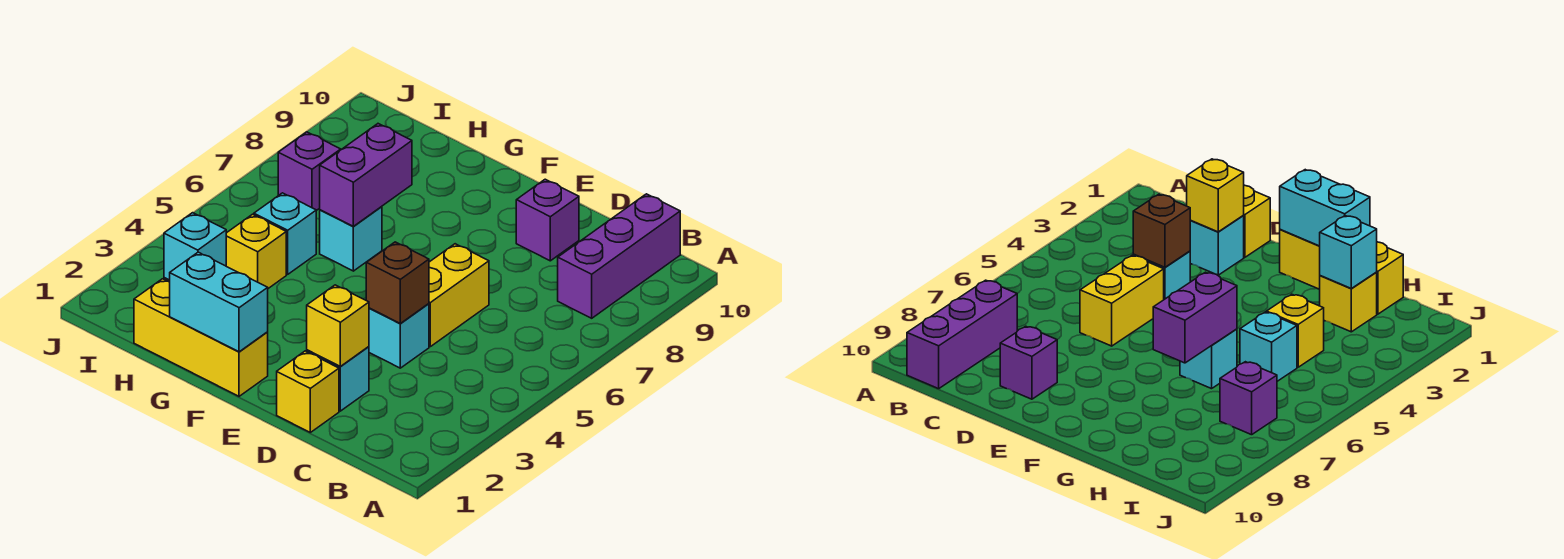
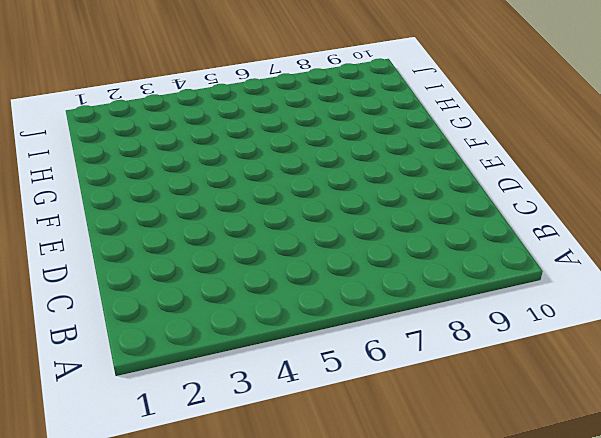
none -> purple 1x3 brick [558,194,680,318]
none -> yellow 1x1 brick [277,351,339,432]
none -> cyan 1x1 brick [307,347,369,411]

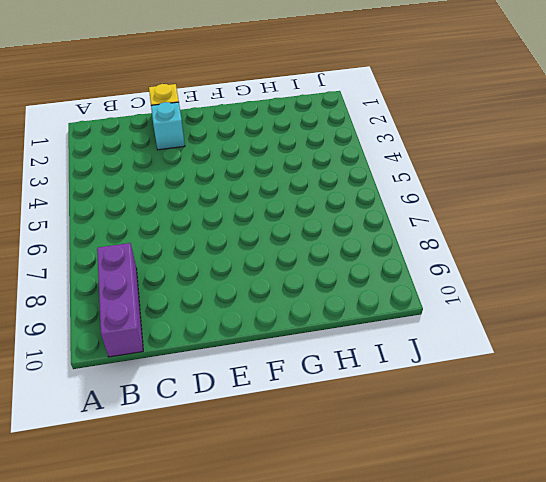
none -> cyan 1x1 brick [369,304,429,368]
none -> yellow 1x2 brick [429,244,489,347]
none -> purple 1x1 brick [516,179,579,261]

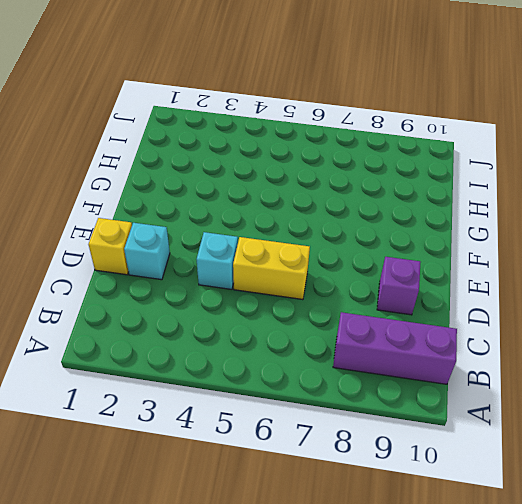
none -> yellow 1x3 brick [134,279,268,396]
none -> cyan 1x1 brick [320,207,382,271]
none -> yellow 1x1 brick [1320,272,1377,332]

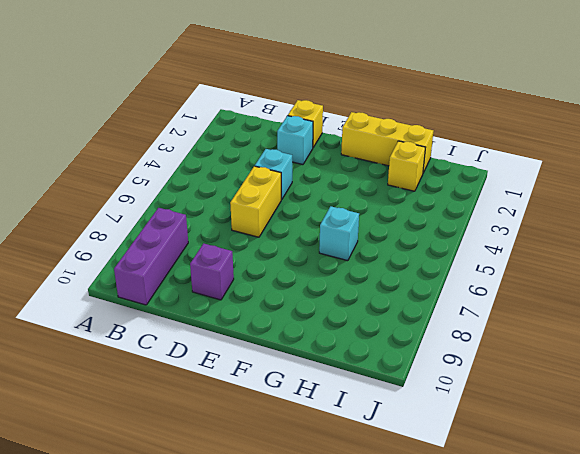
none -> yellow 1x1 brick [226,214,286,288]
none -> cyan 1x1 brick [254,193,316,274]
none -> purple 1x1 brick [278,132,341,211]

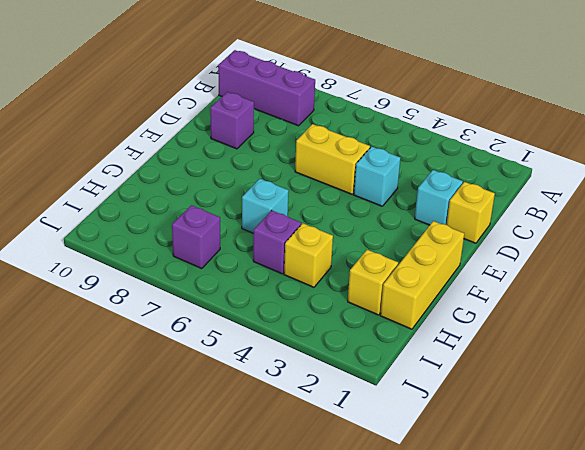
purple 1x1 brick [253,211,301,274] -> cyan 1x1 brick [254,193,316,274]
none -> yellow 1x1 brick [307,285,369,367]
none -> brown 1x1 brick [366,242,429,323]
none -> cyan 1x2 brick [170,252,268,352]

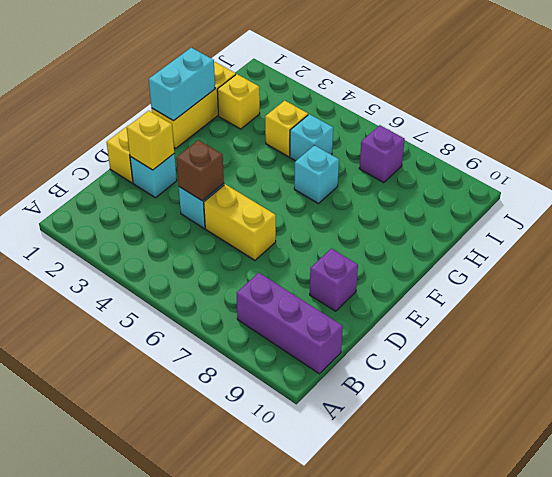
none -> purple 1x2 brick [320,124,412,226]
none -> cyan 1x1 brick [164,213,226,280]

